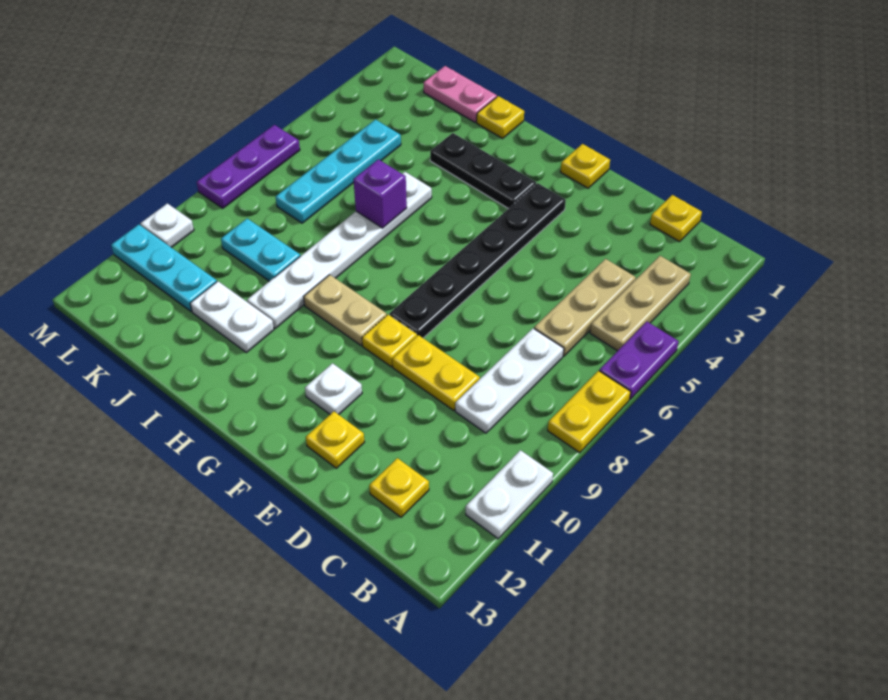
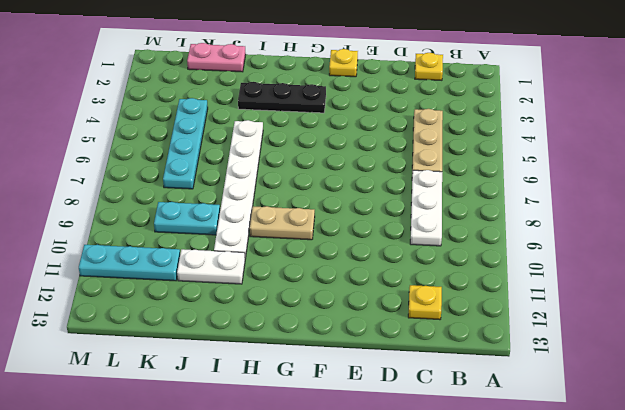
none -> purple 1x2 plate [599,322,679,399]
none -> yellow 1x2 plate [548,371,631,453]
none -> white 1x2 plate [466,450,553,539]

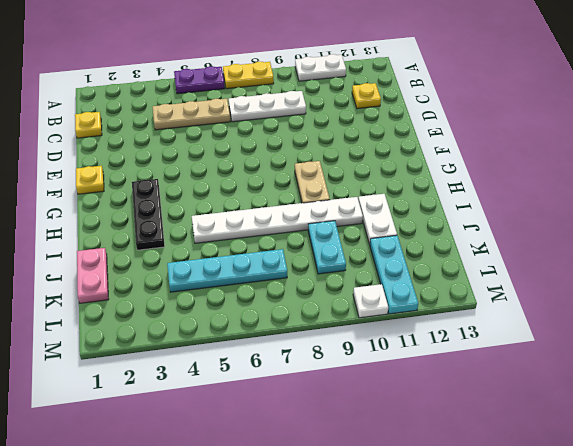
none -> tan 1x3 plate [590,256,691,351]
none -> yellow 1x2 plate [392,335,480,410]
none -> yellow 1x1 plate [306,412,364,468]

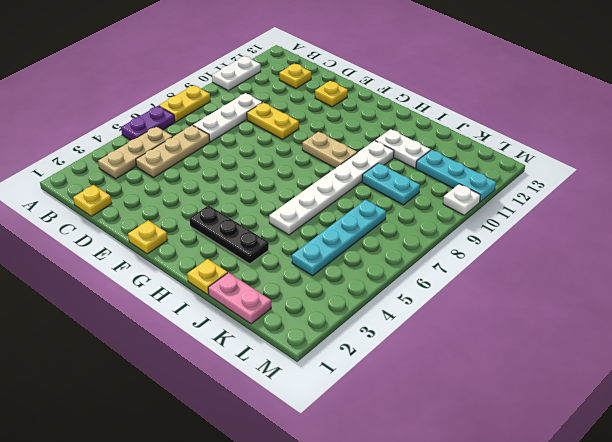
none -> black 1x6 plate [389,183,566,338]
none -> yellow 1x1 plate [362,315,417,367]
none -> white 1x1 plate [305,363,362,415]

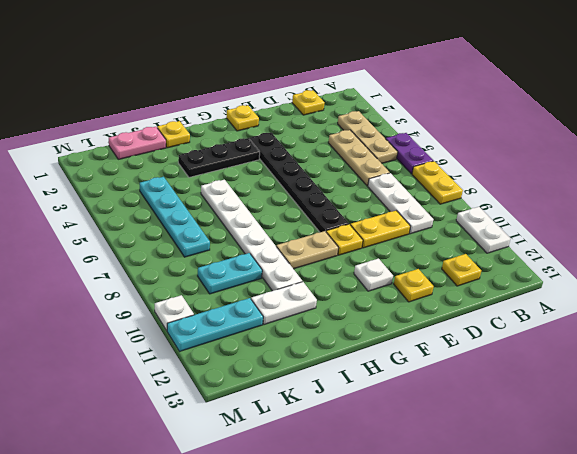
none -> purple 1x3 plate [197,125,300,208]
none -> purple 1x1 brick [353,159,407,228]

